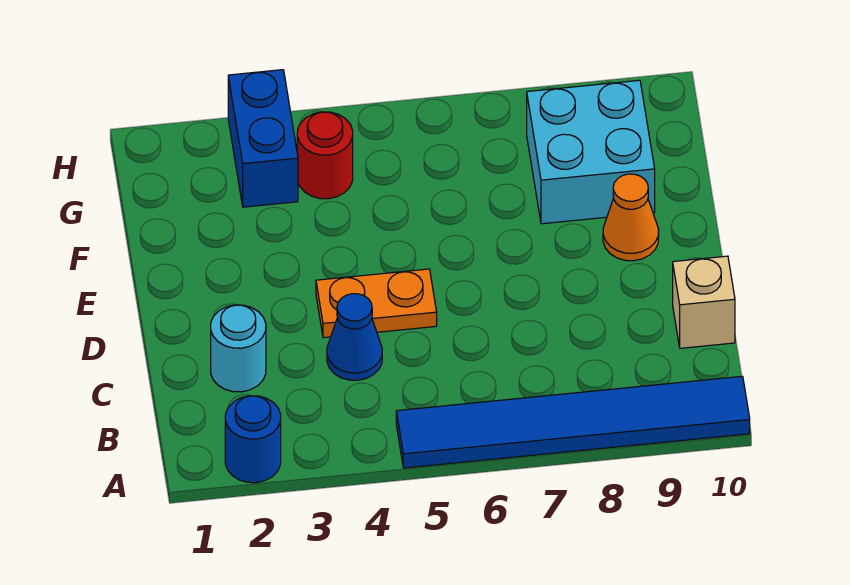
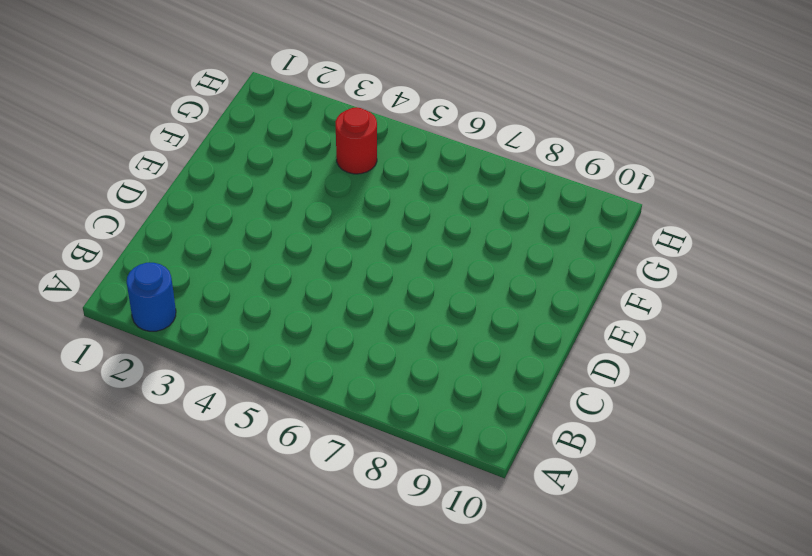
none -> blue 1x6 tile [396,376,750,468]
none -> cyan 1x1 round brick [211,305,266,392]

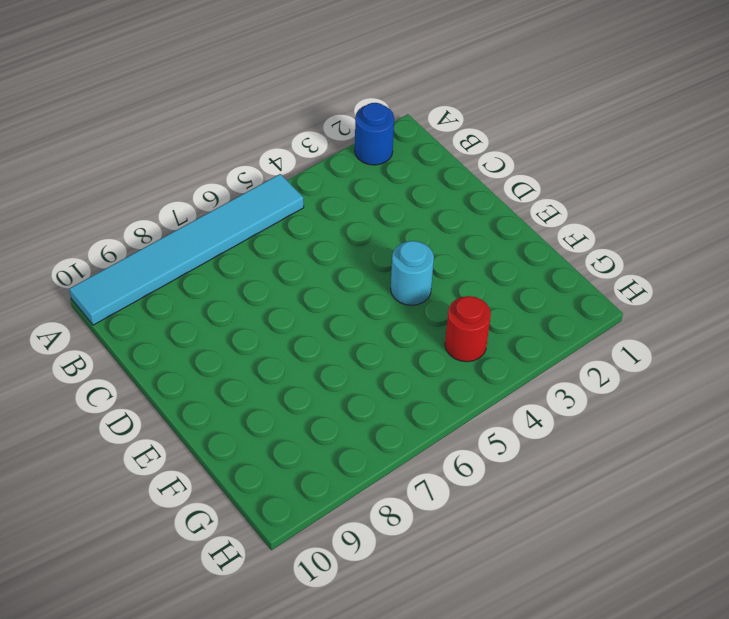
cyan 1x6 tile [69,174,304,325] -> blue 1x6 tile [396,376,750,468]
cyan 1x1 round brick [391,241,434,305] -> cyan 1x1 round brick moved to [211,305,266,392]
none -> blue 1x1 cone [327,294,382,380]
none -> tan 1x1 brick [673,256,735,348]

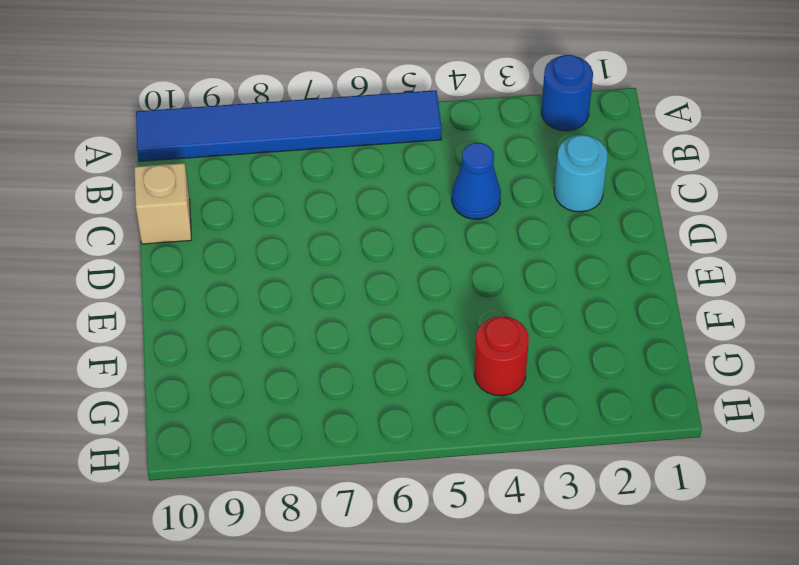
none -> orange 1x2 plate [316,269,437,338]
none -> orange 1x1 cone [603,174,659,261]

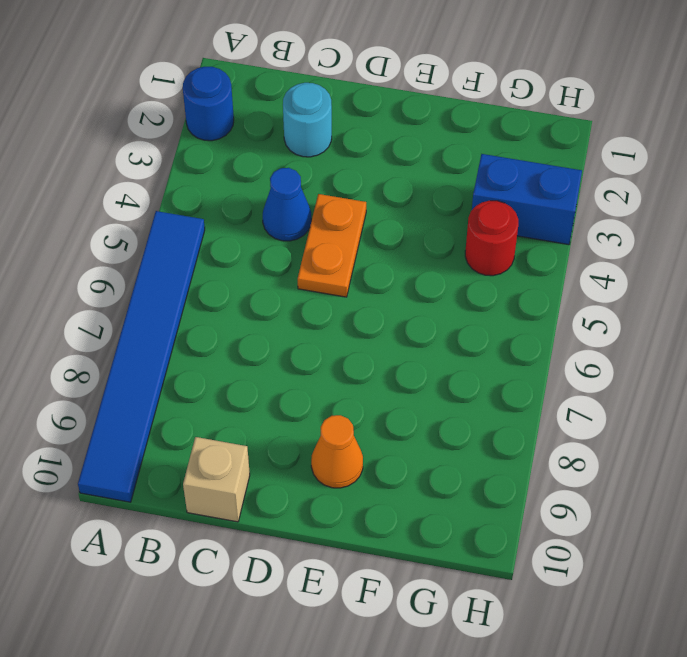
none -> cyan 2x2 brick [527,80,655,224]

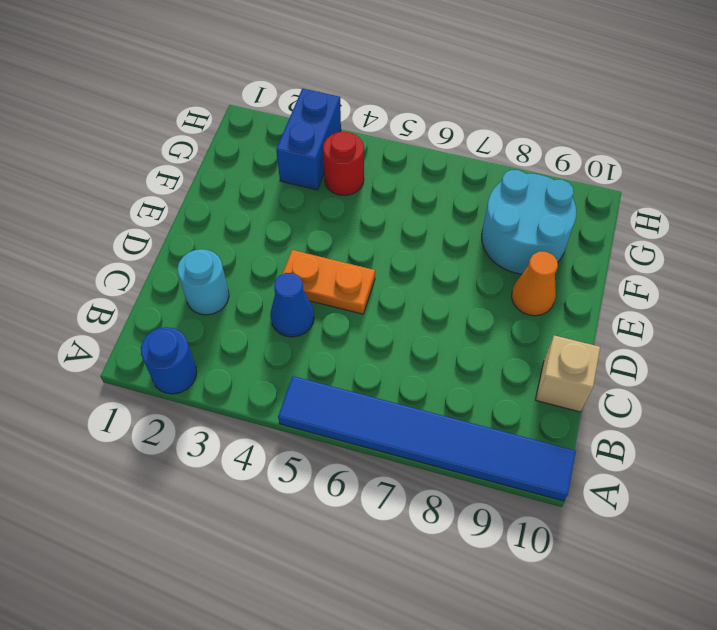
cyan 2x2 round brick [482,170,576,274] -> cyan 2x2 brick [527,80,655,224]

